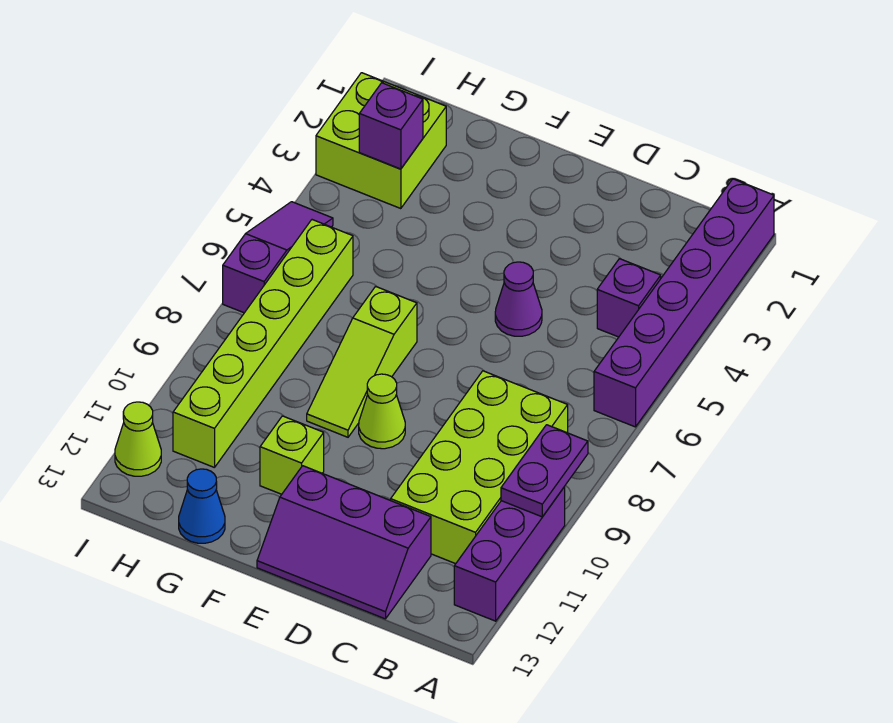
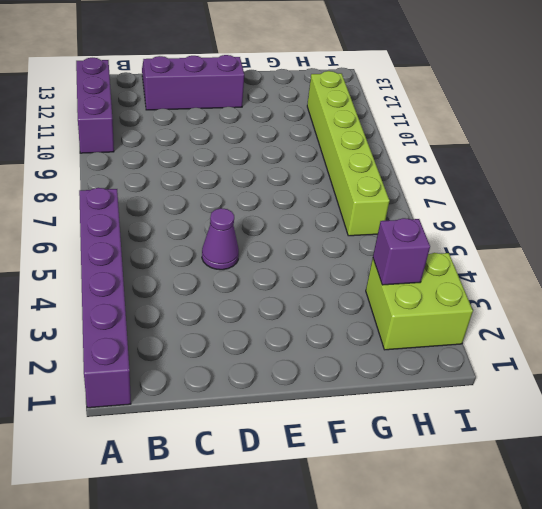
none -> purple 1x1 brick [597,259,661,337]
none -> lime 2x4 brick [391,371,568,564]
none -> lime 1x1 cone [359,374,405,449]

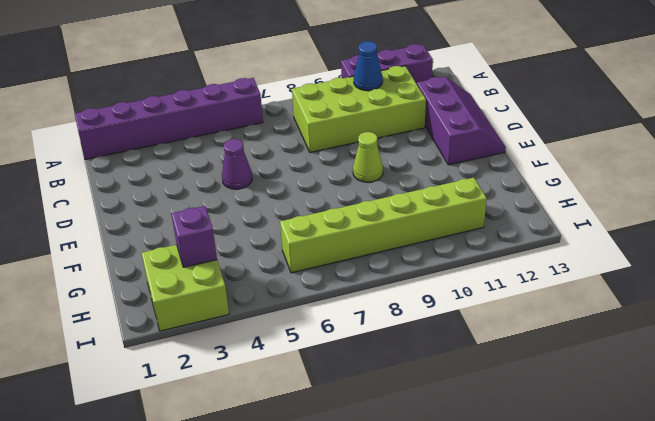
blue 1x1 cone [354,41,383,91] -> blue 1x1 cone moved to [179,469,225,543]
none -> purple 1x1 brick [597,259,661,337]
none -> lime 1x3 slope [307,287,417,437]
none -> lime 1x1 brick [260,416,324,494]

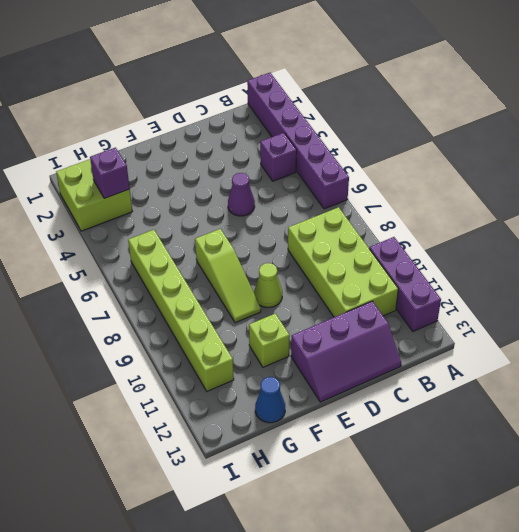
none -> purple 1x3 slope [223,202,333,313]
none -> lime 1x1 cone [115,402,161,476]
none -> purple 1x2 plate [501,425,588,517]

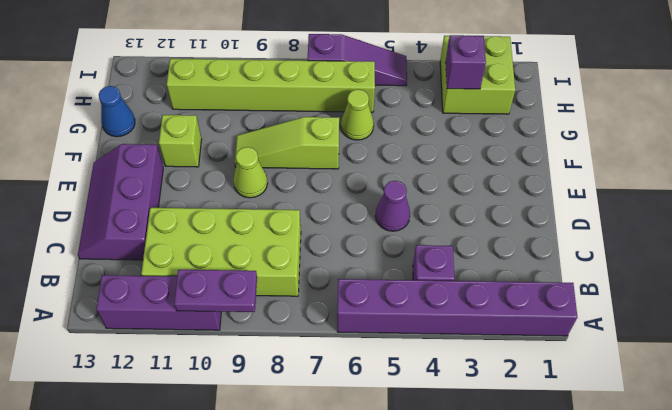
lime 1x1 cone [341,89,374,140] -> lime 1x1 cone moved to [115,402,161,476]

